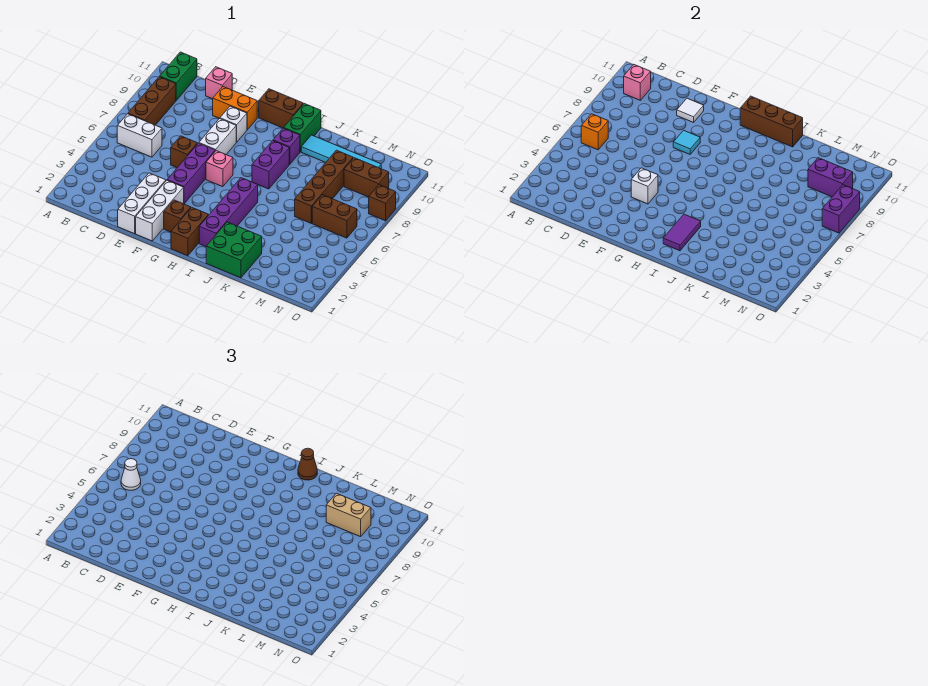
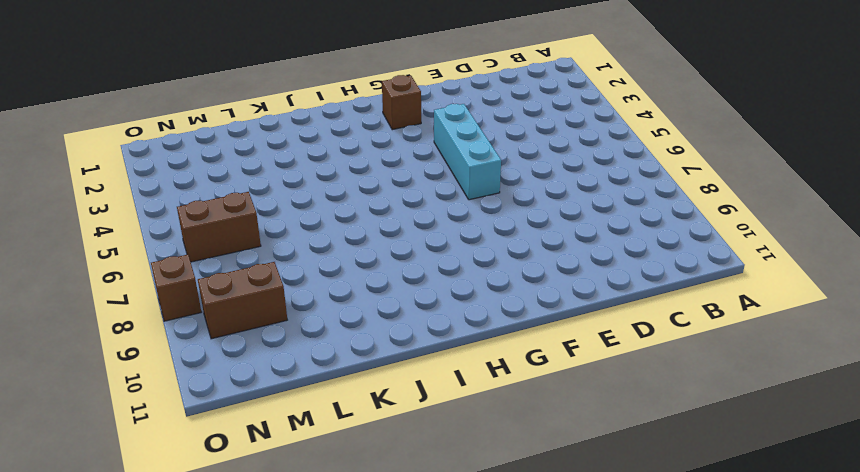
cyan 1x3 brick [434,104,501,200] -> purple 1x3 brick [167,143,215,204]
none -> white 1x2 brick [117,114,162,157]
none -> brown 1x3 brick [128,77,176,125]
none -> green 1x2 brick [160,52,197,100]
none -> pink 1x1 brick [206,67,232,99]

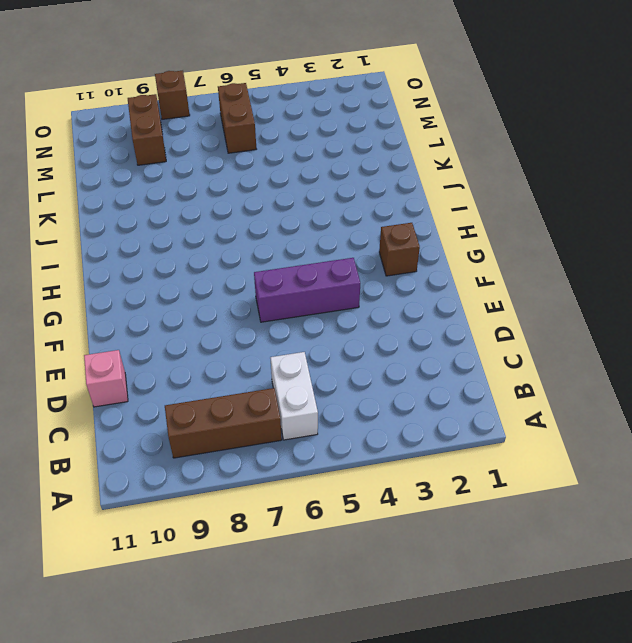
none -> green 1x2 brick [160,52,197,100]
none -> white 1x3 brick [118,173,166,234]
none -> brown 1x1 brick [171,136,197,168]
none -> orange 1x2 brick [213,87,258,130]

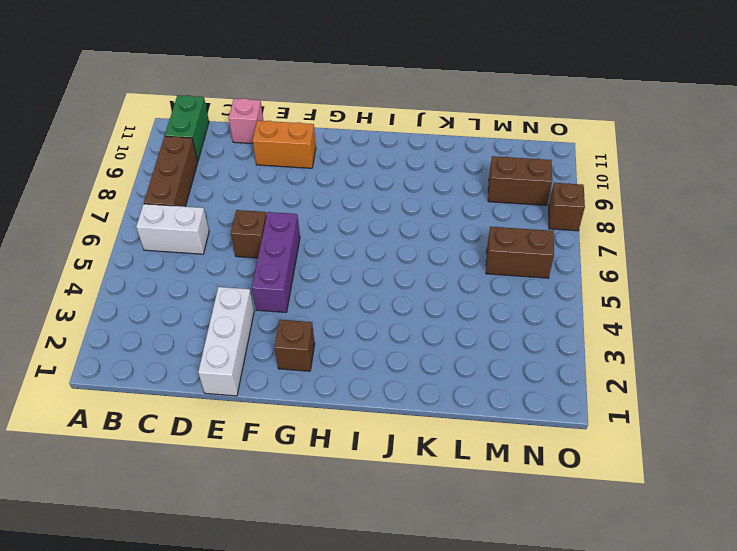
none -> white 1x3 brick [136,180,184,241]
none -> white 1x2 brick [199,118,236,154]
none -> white 1x1 brick [220,106,247,142]
none -> pink 1x1 brick [206,151,233,187]

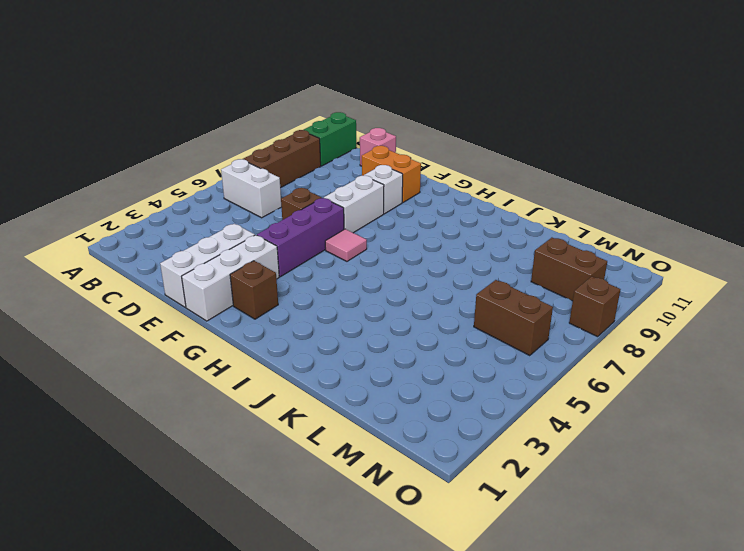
pink 1x1 tile [325,229,367,261] -> pink 1x1 brick [206,151,233,187]
none -> brown 1x2 brick [259,89,303,128]
none -> brown 1x2 brick [171,207,208,256]
none -> purple 1x4 brick [199,178,258,247]
none -> purple 1x2 brick [252,141,289,189]

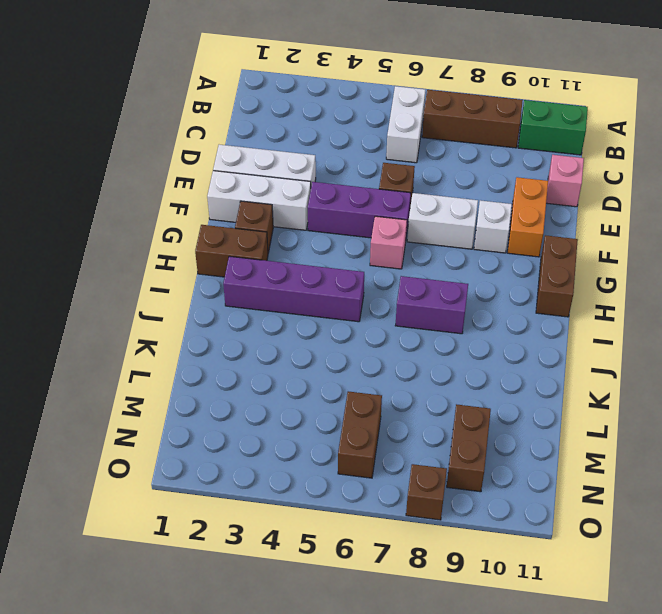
none -> purple 1x1 brick [273,128,300,164]
none -> green 1x2 brick [284,104,321,152]
none -> green 2x2 brick [206,222,262,278]
none -> cyan 1x4 tile [301,135,381,169]

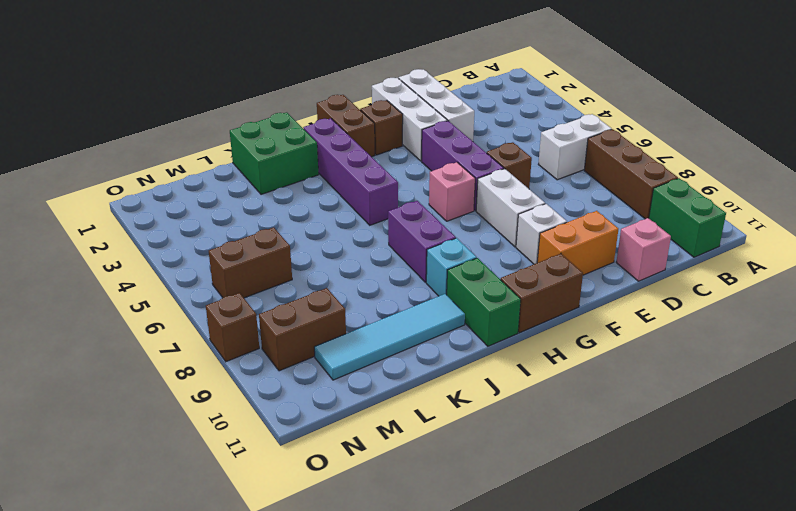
cyan 1x1 brick [426,238,477,296] -> purple 1x1 brick [273,128,300,164]
none -> brown 1x4 brick [295,150,353,223]
none -> orange 1x1 brick [581,114,608,150]
none -> pink 1x1 brick [624,64,651,100]
none -> white 1x1 tile [677,98,704,122]

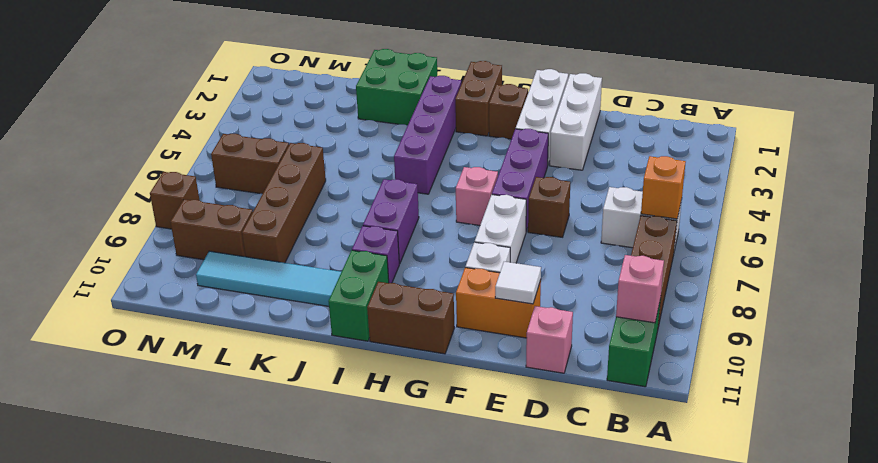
none -> white 1x1 brick [631,168,658,204]
none -> cyan 1x1 tile [673,130,700,154]
none -> brown 1x3 brick [740,96,803,147]
none -> purple 1x2 tile [663,214,701,251]

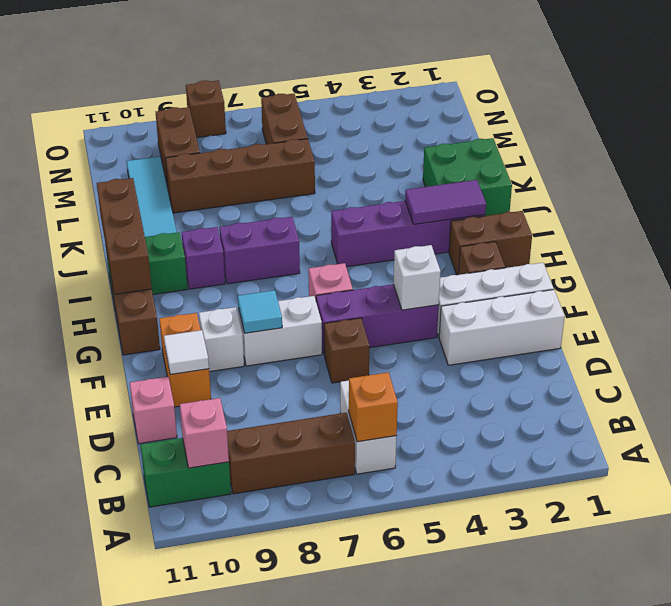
none -> purple 1x2 brick [808,158,853,197]
none -> purple 1x2 brick [822,185,860,233]
none -> white 1x1 cone [121,459,141,490]
none -> brown 1x1 cone [298,448,317,480]

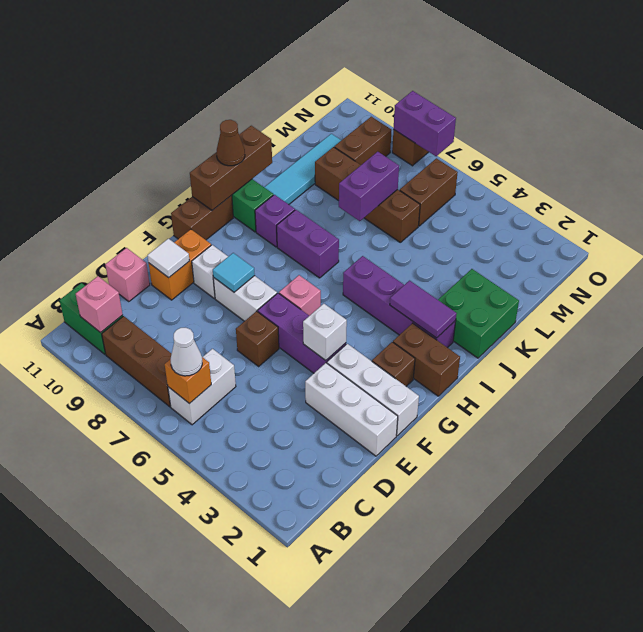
purple 1x2 brick [339,152,399,221] -> purple 1x2 brick moved to [808,158,853,197]
none -> tan 1x2 brick [326,493,371,537]

